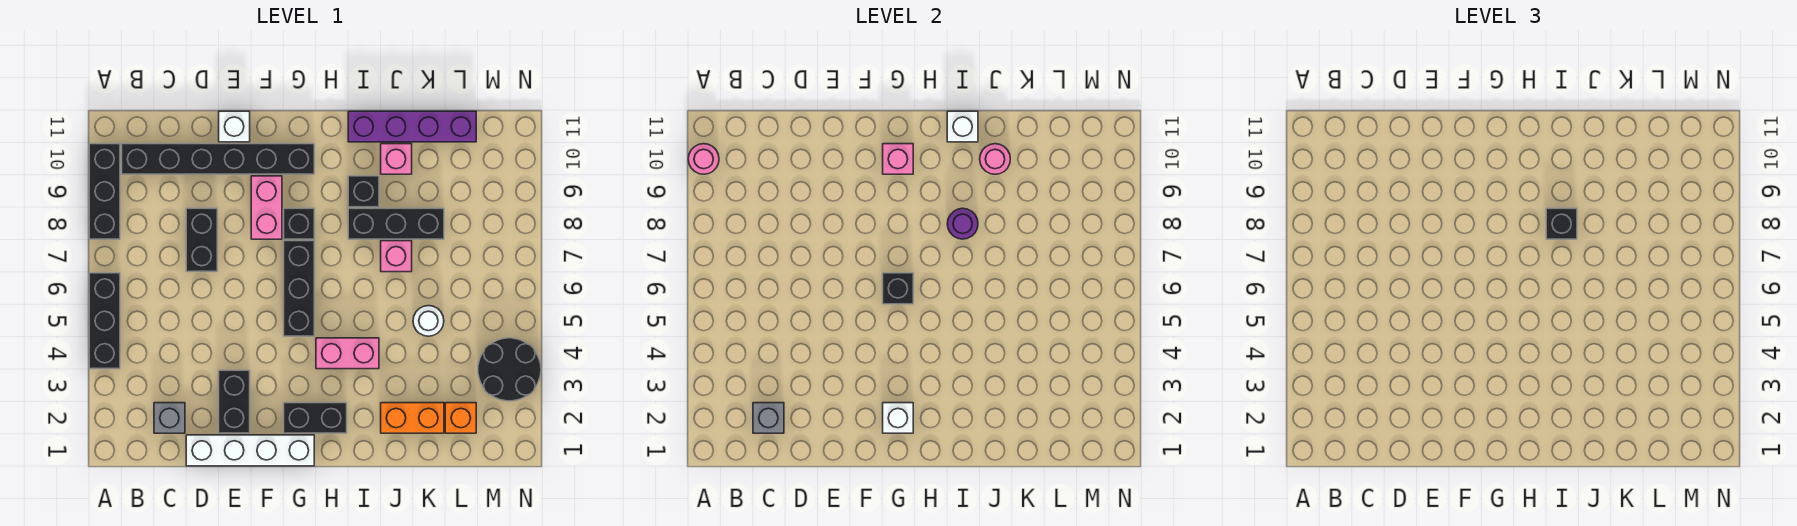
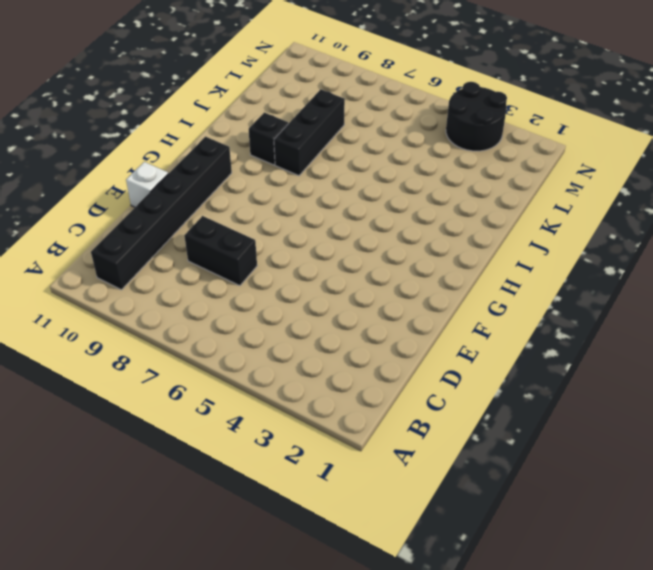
none -> black 1x3 brick [89,273,120,369]
none -> black 1x3 brick [89,144,120,239]
none -> grey 1x1 brick [154,403,185,433]
none -> white 1x4 brick [186,435,314,466]

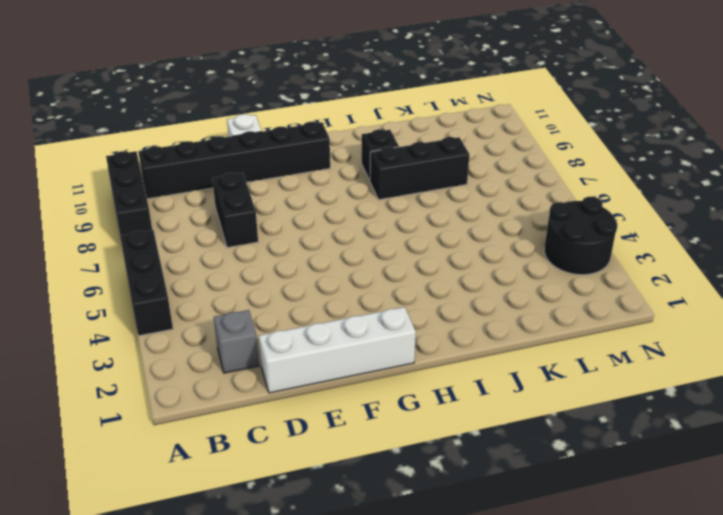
none -> black 1x2 brick [219,370,250,433]
none -> pink 1x2 brick [251,176,282,239]
none -> black 1x2 brick [284,403,347,433]
none -> black 1x3 brick [284,241,314,336]

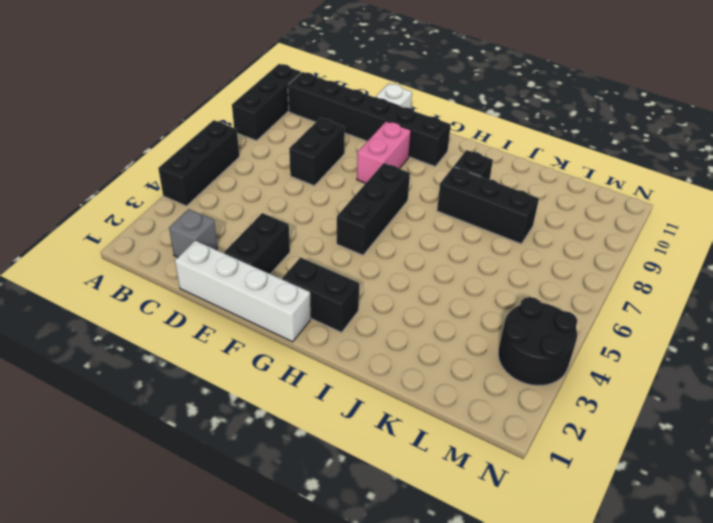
none -> black 1x1 brick [284,208,314,239]
none -> pink 1x2 brick [316,338,379,369]
none -> purple 1x4 brick [348,111,476,142]
none -> orange 1x2 brick [381,403,444,433]

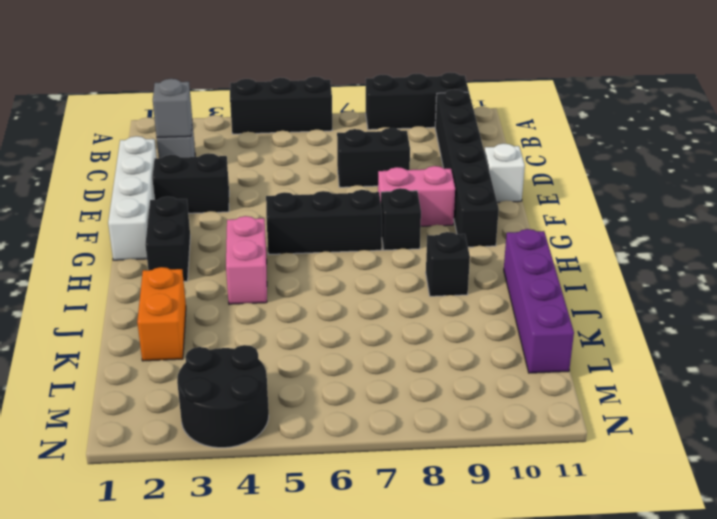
none -> black 1x3 brick [348,208,444,239]
none -> pink 1x1 brick [381,241,412,272]
none -> pink 1x1 brick [381,144,412,174]
none -> white 1x1 round brick [413,306,444,336]

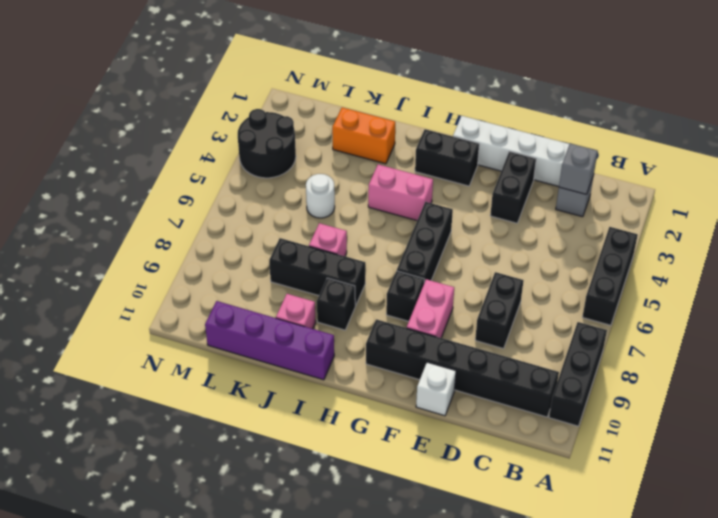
none -> orange 1x1 brick [445,403,476,433]
none -> pink 1x1 round brick [688,144,719,174]
none -> white 1x1 brick [883,403,913,433]
none -> black 1x1 brick [883,273,913,304]

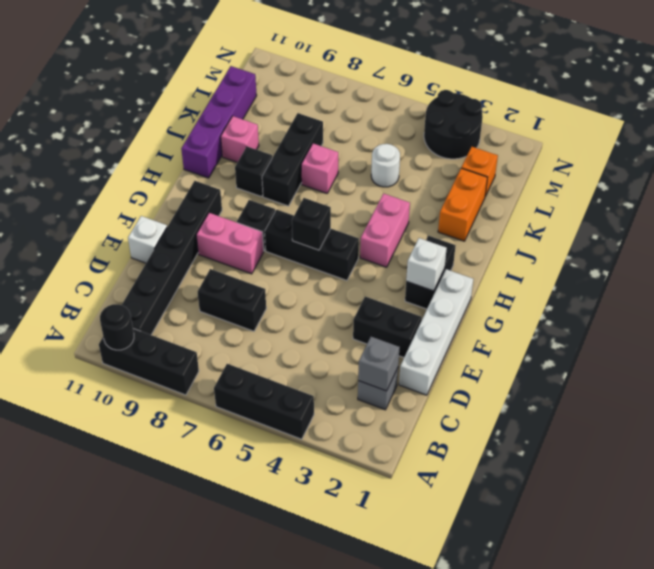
black 1x1 round brick [100,304,134,350] -> pink 1x1 round brick [688,144,719,174]
none -> pink 1x1 brick [883,144,913,174]
none -> purple 1x1 round brick [947,208,978,239]
none -> white 1x1 brick [947,111,978,142]
none -> pink 1x1 round brick [980,144,1010,174]

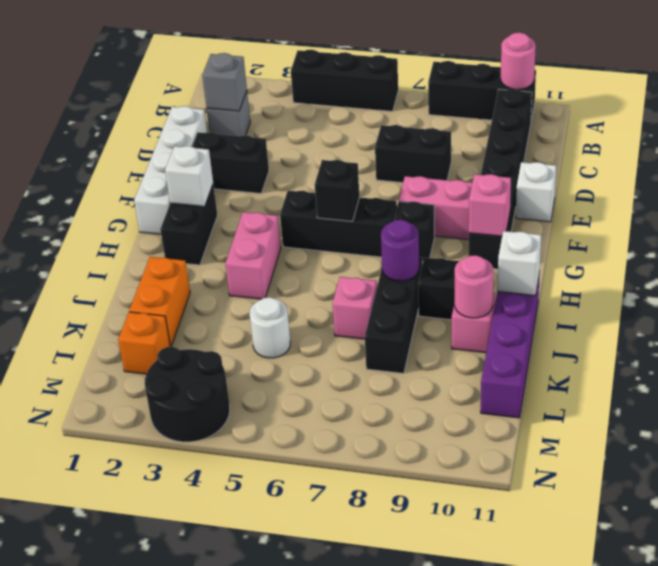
none -> black 1x1 brick [1546,208,1577,239]

